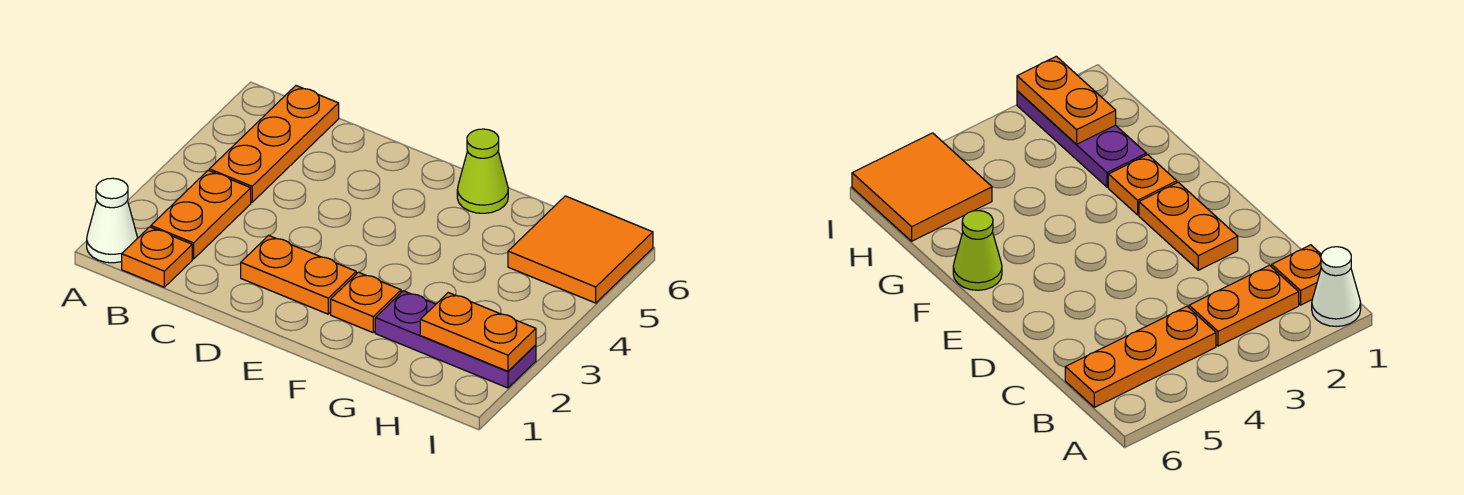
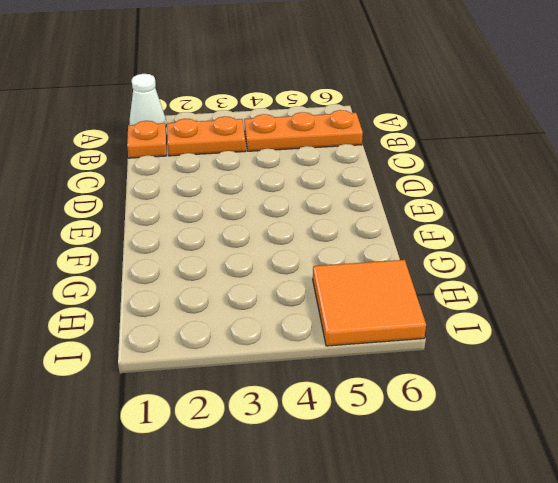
none -> orange 1x2 plate [241,235,356,314]
none -> orange 1x1 plate [331,272,401,333]

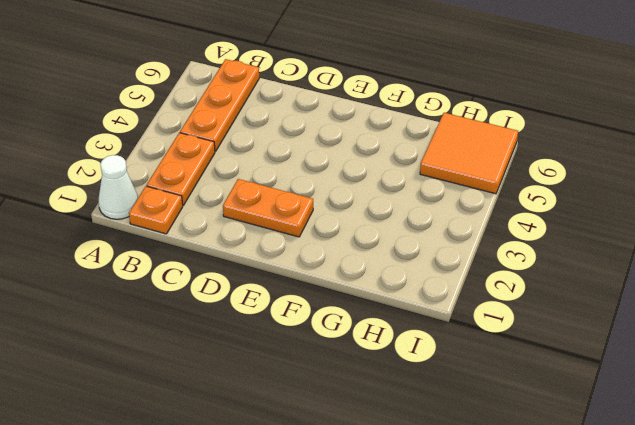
none -> orange 1x1 plate [331,272,401,333]
none -> lime 1x1 cone [457,129,508,213]

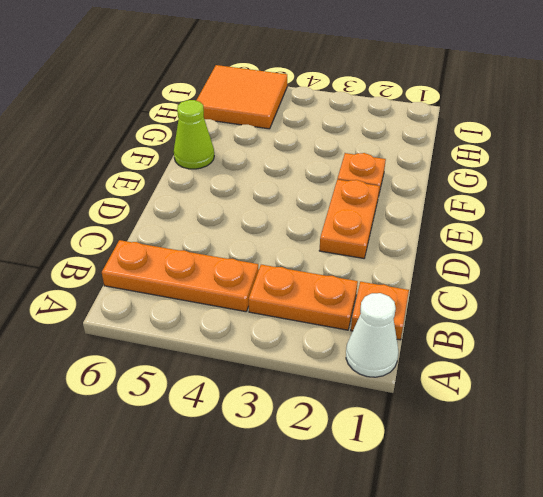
none -> purple 1x3 plate [375,291,536,388]
none -> orange 1x2 plate [420,293,536,371]

